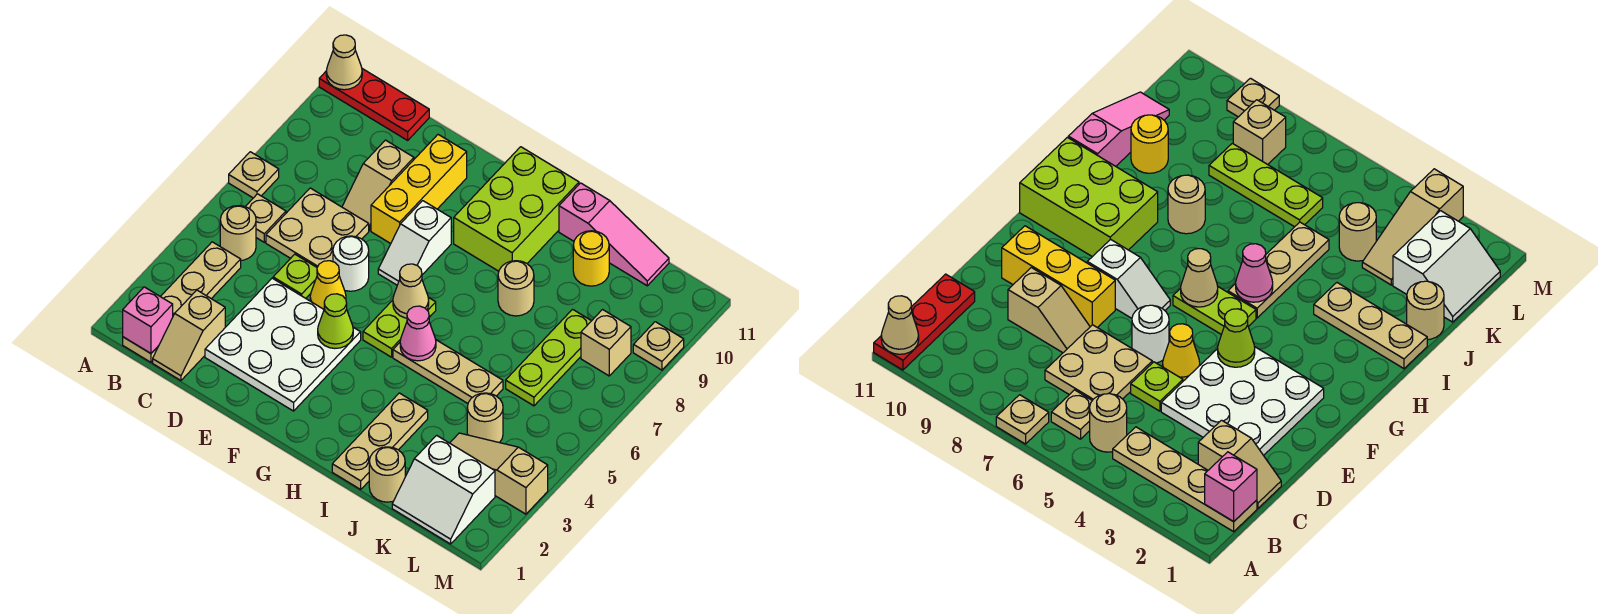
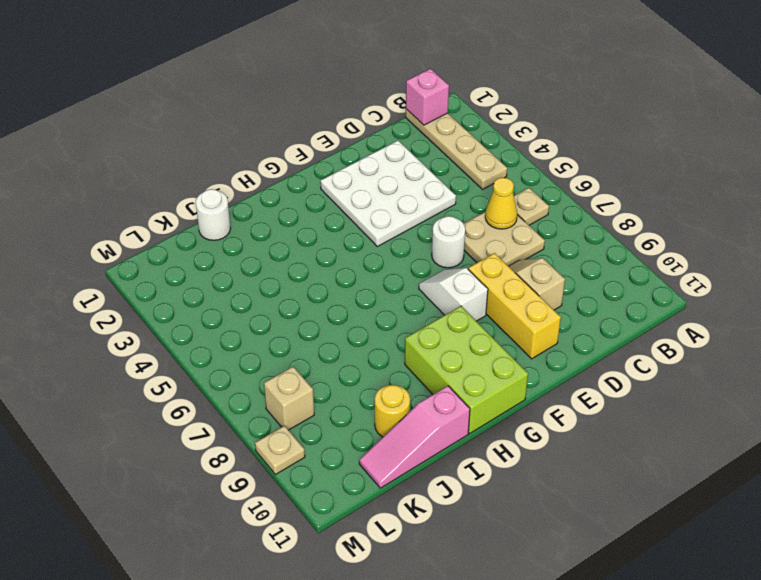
yellow 1x1 cone [485,178,517,229] -> yellow 1x1 cone moved to [310,261,346,309]
white 1x1 round brick [196,189,231,240] -> tan 1x1 round brick [369,447,405,502]
none -> tan 1x1 plate [229,152,279,198]
none -> red 1x3 plate [319,69,429,140]
none -> tan 1x1 round brick [220,206,256,260]
none -> tan 1x2 slope [153,290,225,380]

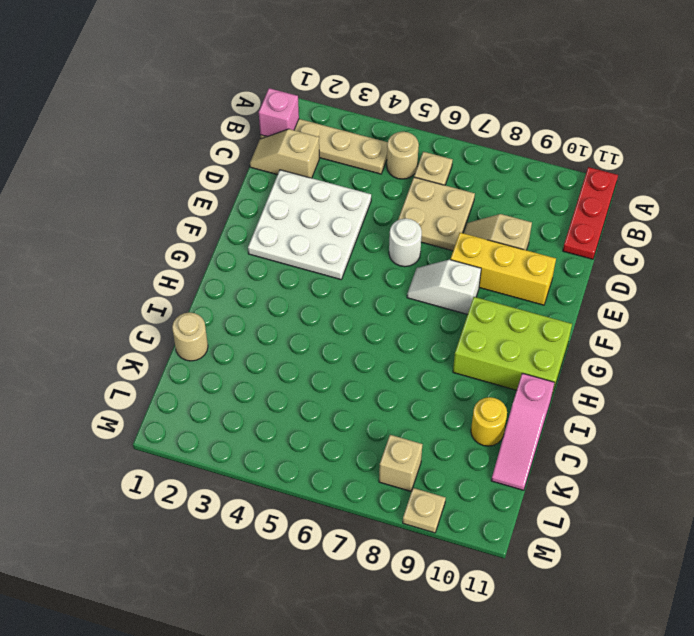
none -> tan 1x1 plate [229,152,279,198]
none -> lime 1x1 plate [273,254,317,298]
none -> yellow 1x1 cone [310,261,346,309]
none -> lime 1x2 plate [363,297,436,357]

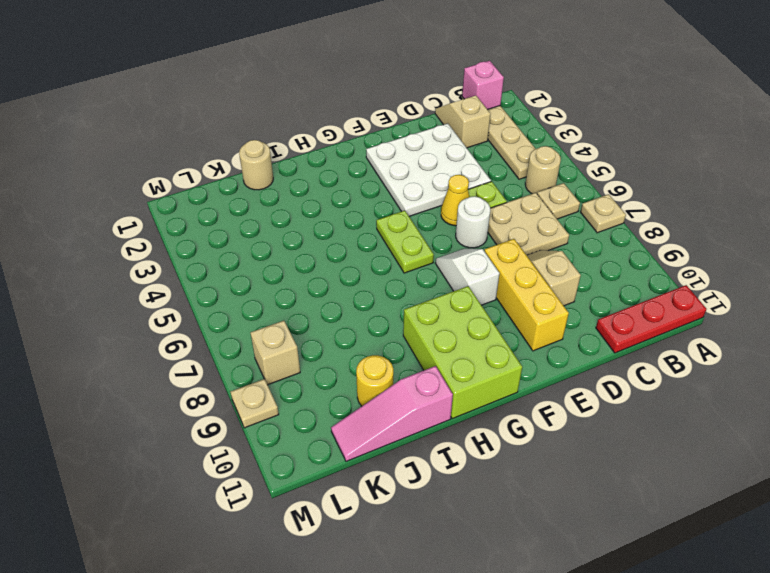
none -> tan 1x3 plate [393,340,503,403]
none -> tan 1x3 plate [332,393,428,489]
none -> tan 1x1 round brick [498,261,534,316]
none -> white 2x2 slope [392,435,495,544]

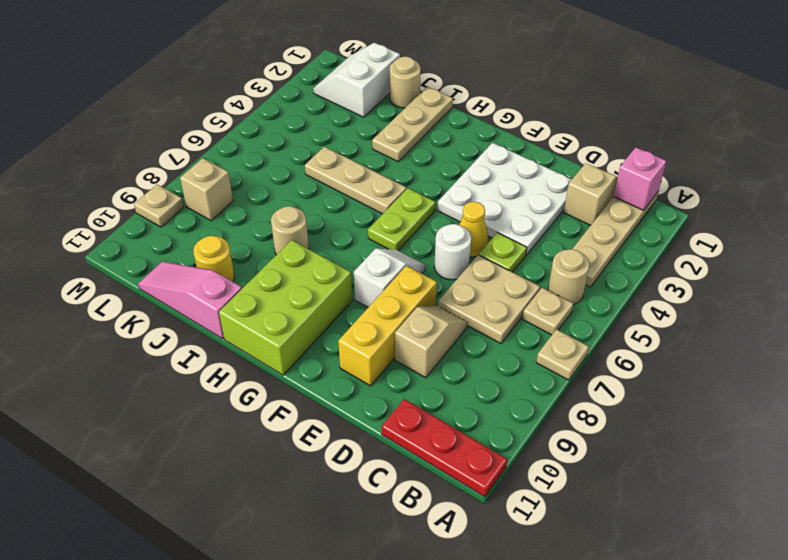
white 2x2 slope [313,43,400,117] -> white 2x2 slope turned to [392,435,495,544]
none -> tan 1x3 slope [450,433,548,514]
none -> tan 1x1 round brick [467,393,503,443]
none -> lime 1x3 plate [506,309,591,406]
none -> tan 1x1 cone [326,35,362,90]

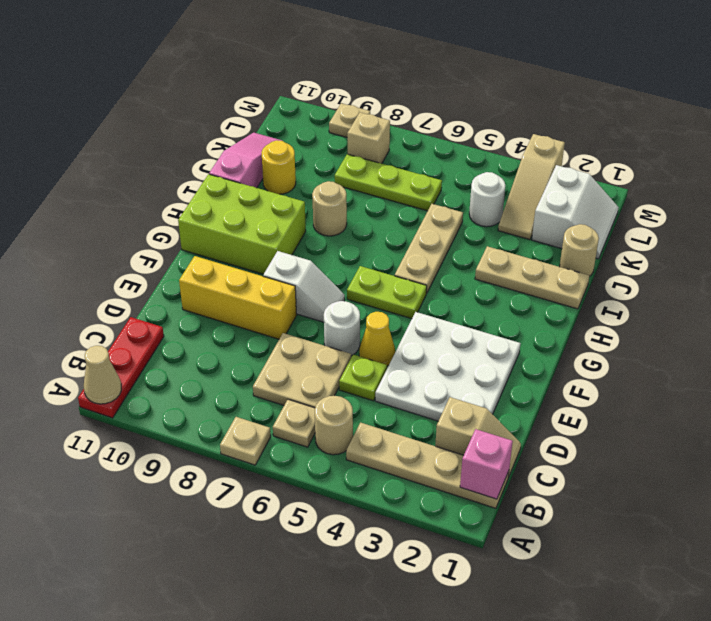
white 1x1 round brick [469,172,505,227] -> tan 1x1 round brick [467,393,503,443]
none -> tan 1x2 slope [342,140,414,231]
none -> lime 1x1 cone [318,294,353,348]
none -> tan 1x1 cone [393,264,429,318]
none -> pink 1x1 cone [400,306,436,361]

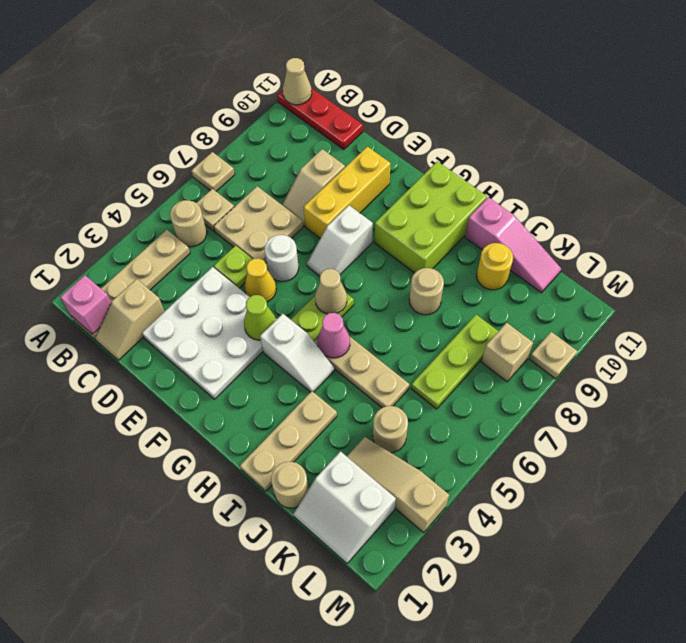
white 1x2 slope [260,314,334,392] -> none

